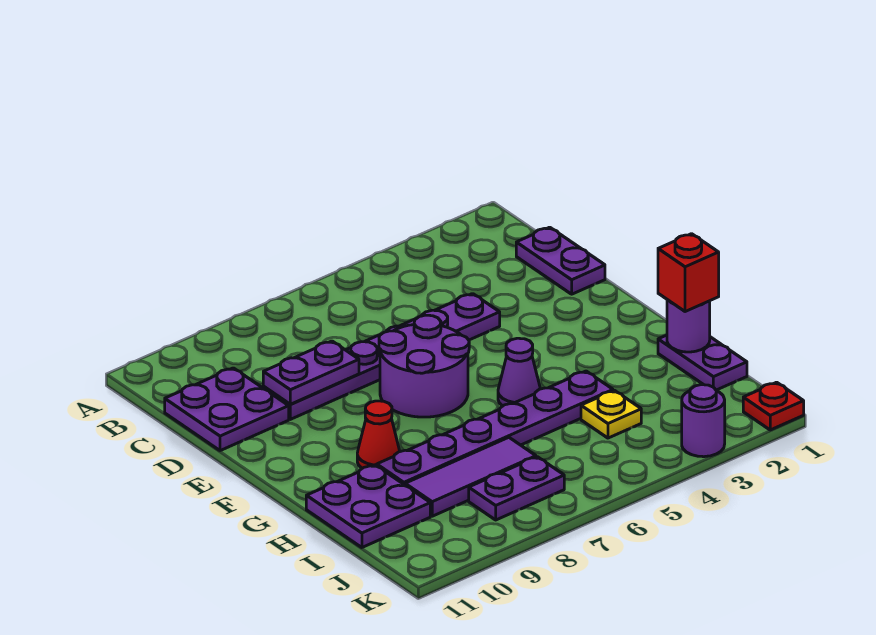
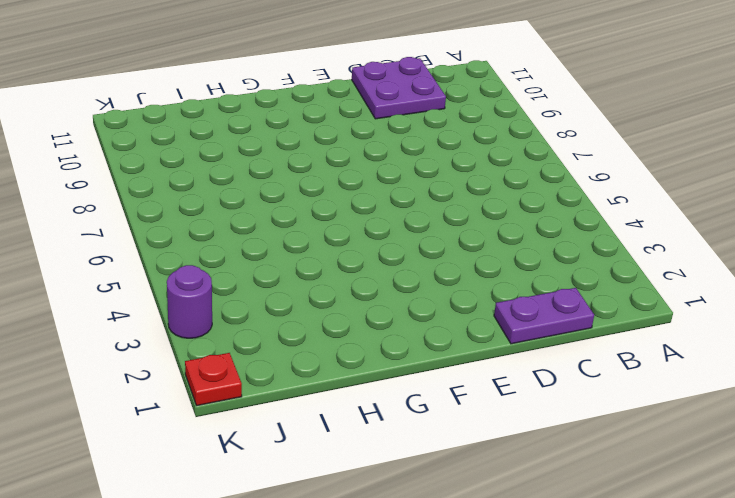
none -> purple 1x6 plate [263,294,500,419]
none -> purple 2x2 round brick [379,315,469,417]
none -> purple 1x1 cone [498,338,540,406]

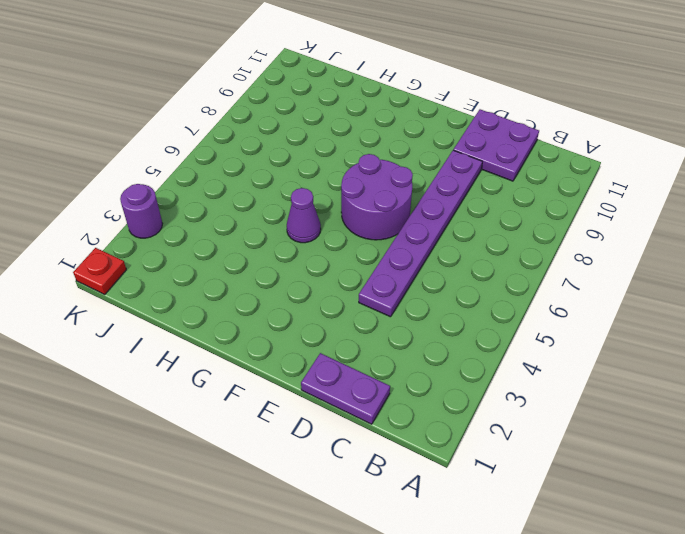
none -> red 1x1 cone [357,401,400,468]
none -> purple 1x2 plate [658,335,747,390]
none -> purple 1x6 plate [377,371,613,485]

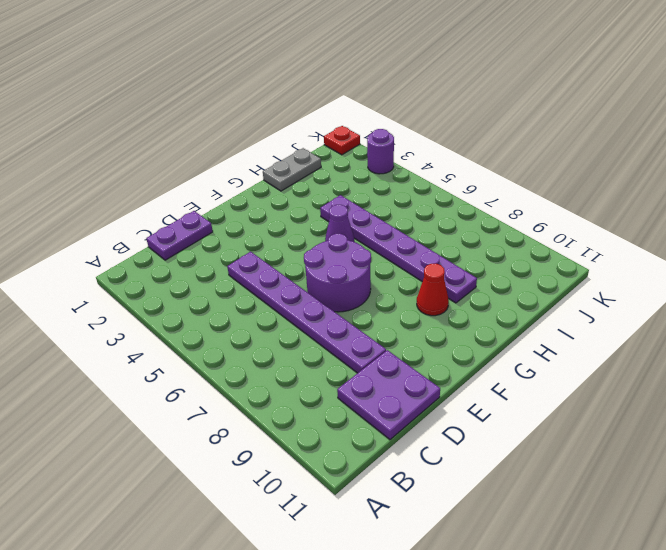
grey 1x2 plate [263,148,321,191] -> purple 1x2 plate [658,335,747,390]
none -> purple 2x2 plate [306,465,430,548]
none -> yellow 1x1 plate [581,390,641,438]
none -> purple 1x3 tile [405,437,536,516]

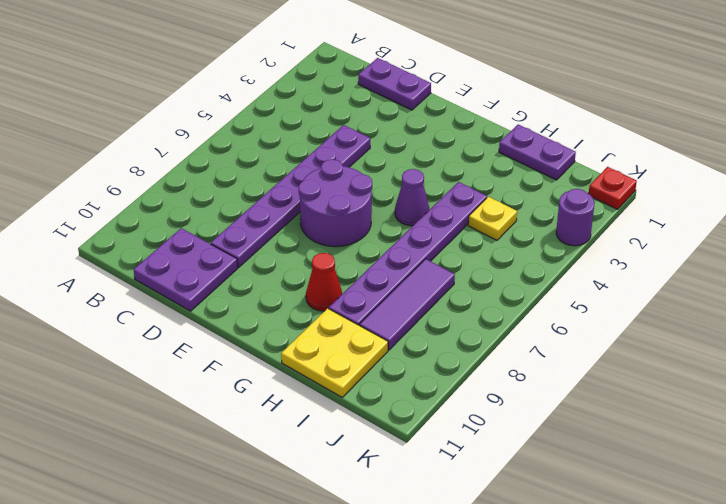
yellow 2x2 plate [281,308,388,397] -> purple 2x2 plate [306,465,430,548]
none -> purple 1x2 plate [469,457,564,520]
none -> purple 1x2 plate [263,341,359,404]
none -> purple 1x1 round brick [667,300,710,352]

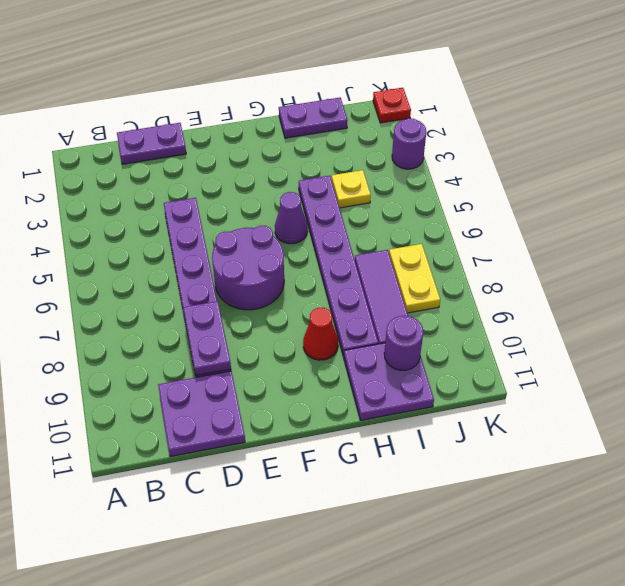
purple 1x1 round brick [384,316,423,370] -> purple 1x1 round brick moved to [667,300,710,352]
yellow 1x2 plate [389,244,440,313] -> purple 1x2 plate [469,457,564,520]
none -> red 1x1 brick [658,234,719,312]

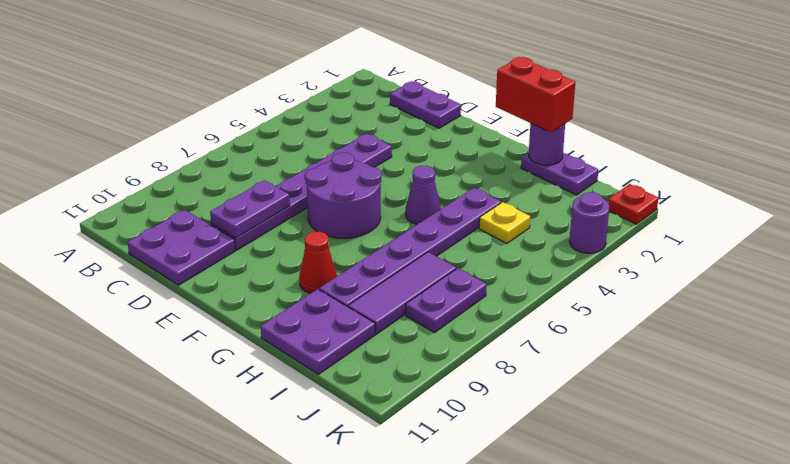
red 1x2 brick [496,57,575,132] -> red 1x1 brick [658,234,719,312]

